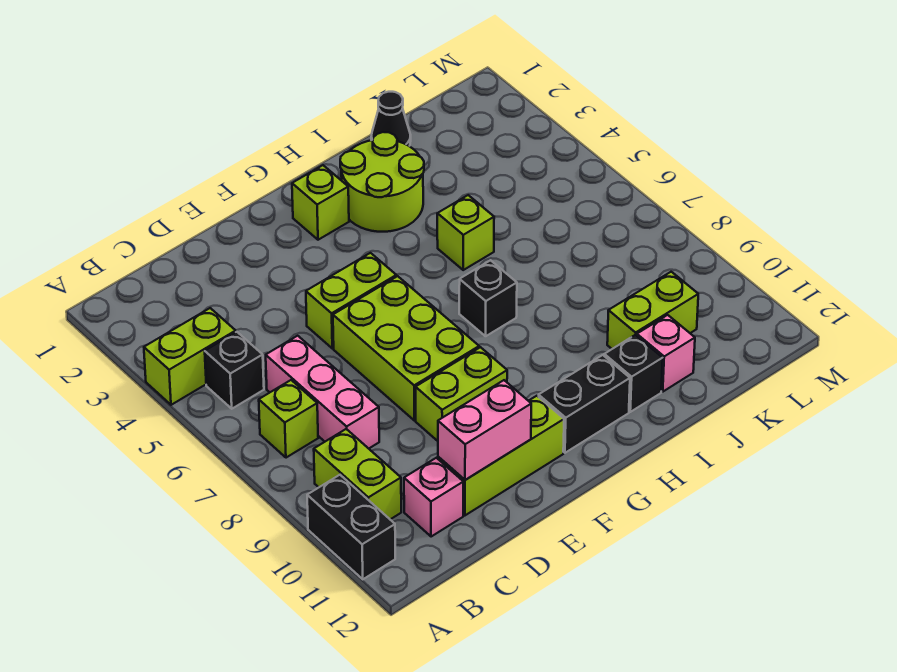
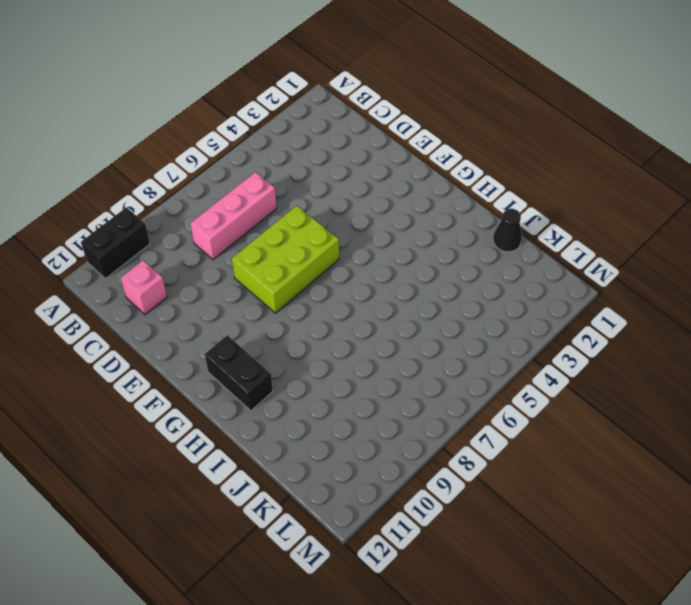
none -> lime 1x2 brick [144,308,236,405]
none -> black 1x1 brick [205,332,264,409]
none -> lime 1x1 brick [259,380,318,458]

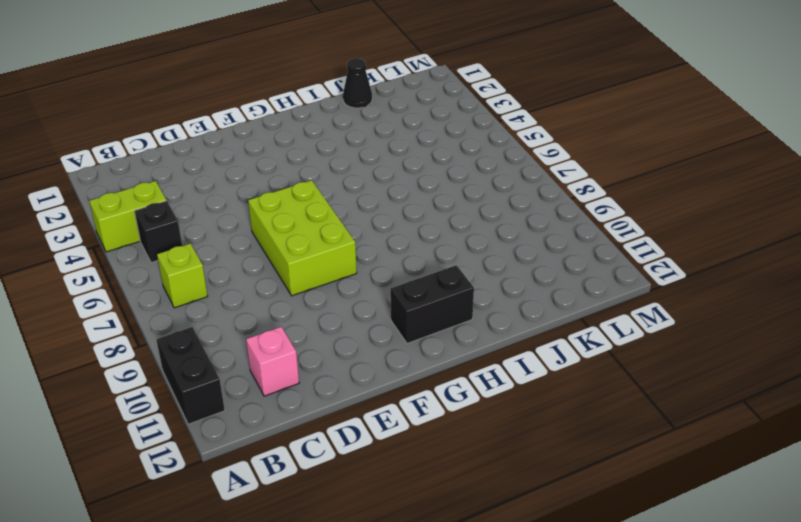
none -> lime 1x2 brick [314,429,401,519]
none -> pink 1x3 brick [266,336,379,449]
none -> lime 1x3 brick [438,396,564,515]

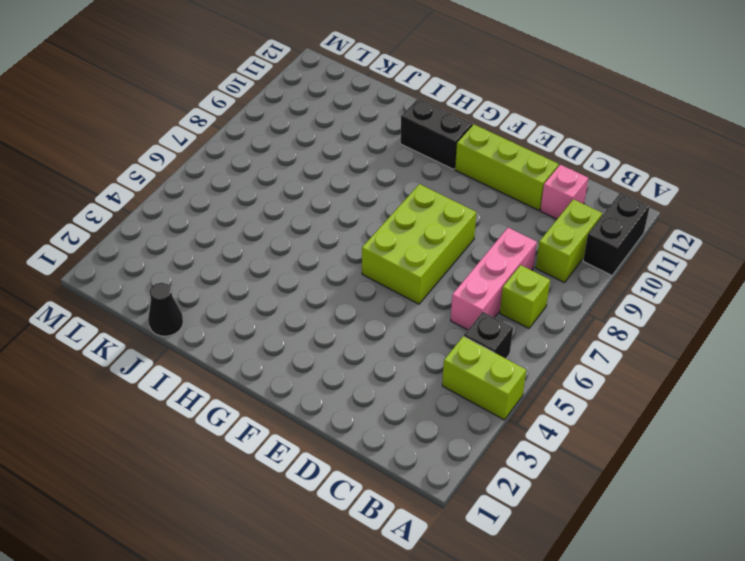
none -> lime 1x2 brick [306,253,396,348]
none -> lime 1x2 brick [416,347,507,441]
none -> lime 1x1 brick [292,165,349,240]

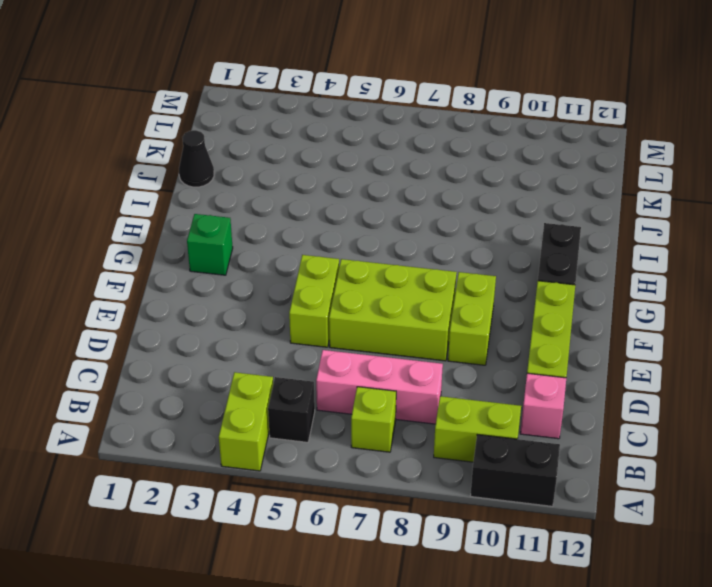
green 1x1 brick [187,214,233,275] -> lime 1x1 brick [292,165,349,240]
none -> lime 2x2 round brick [340,132,424,232]
none -> black 1x1 brick [459,260,517,336]
none -> lime 1x1 brick [437,195,494,270]

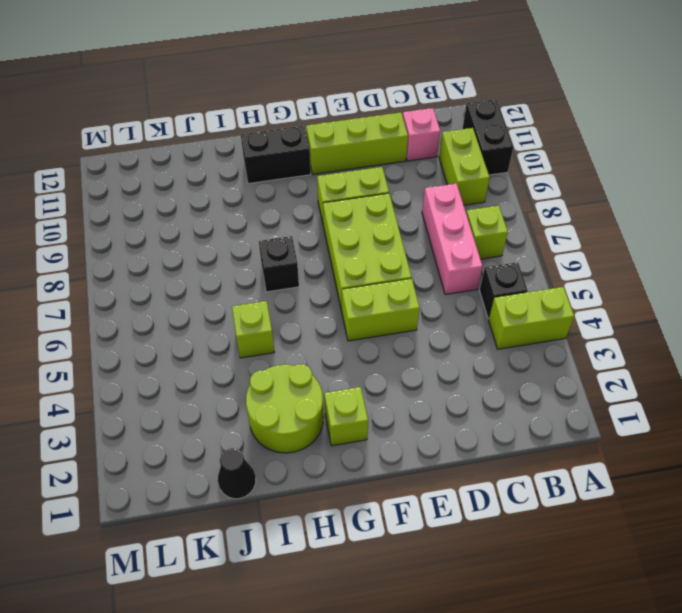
none -> black 1x1 brick [604,335,663,412]
none -> lime 1x2 brick [607,272,698,349]
none -> pink 1x1 brick [637,315,695,392]

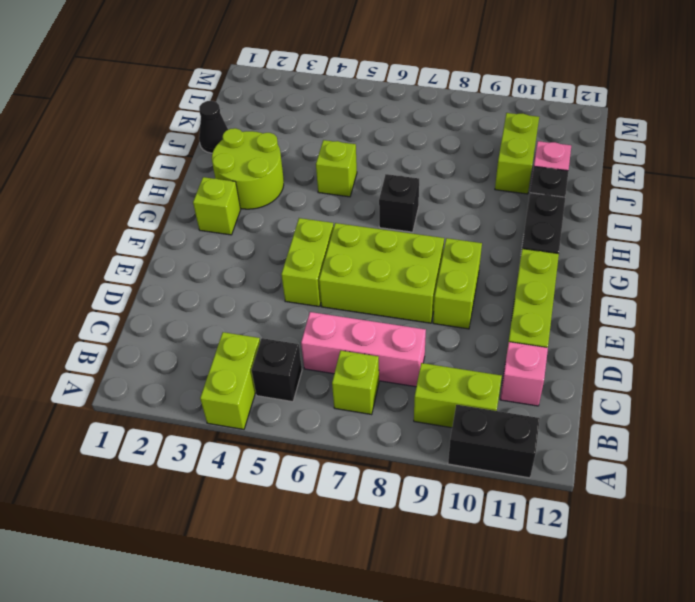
none -> pink 1x2 brick [438,380,531,480]

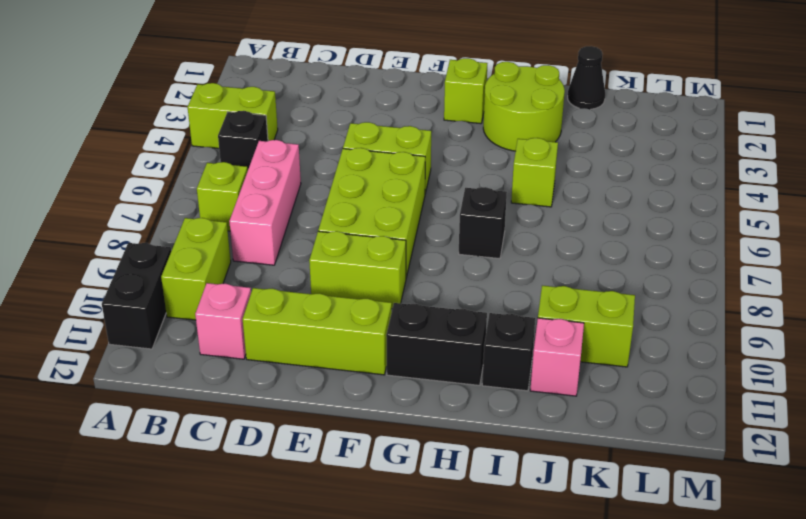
none -> pink 1x2 brick [438,380,531,480]

